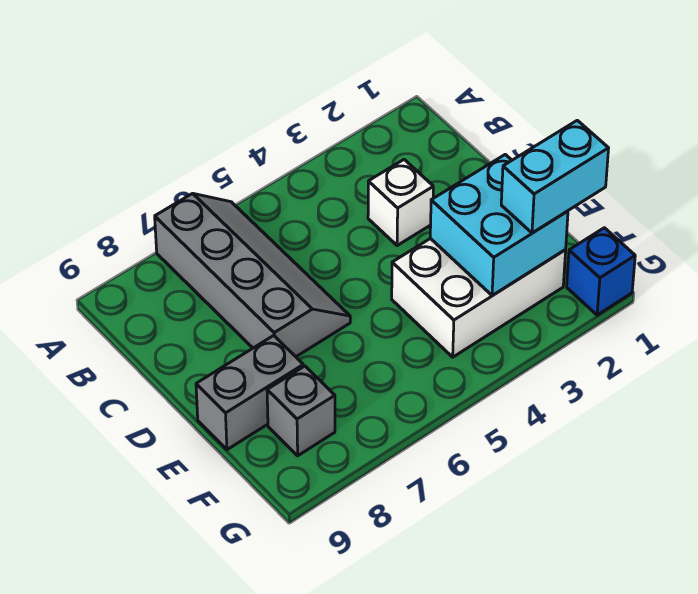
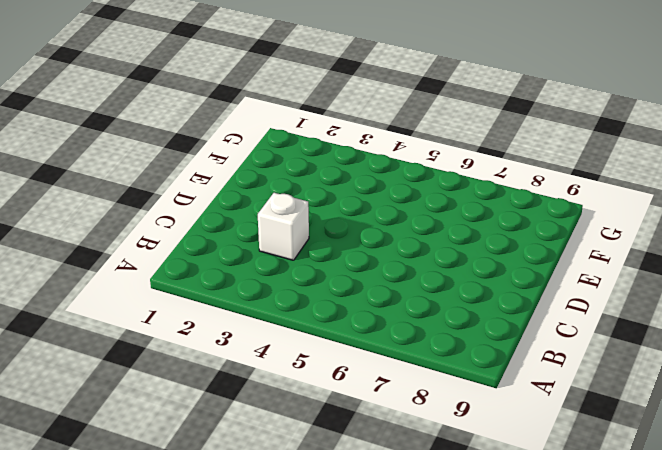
none -> grey 2x4 slope [155,193,350,357]
none -> white 2x3 brick [392,238,566,357]

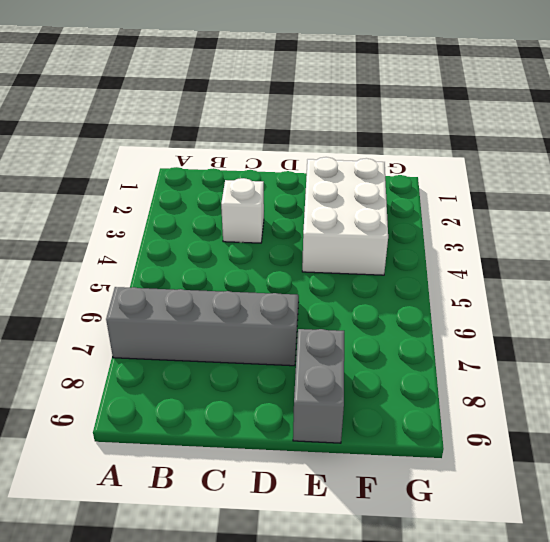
none -> grey 1x1 brick [267,366,335,456]
none -> blue 1x1 brick [567,228,635,315]

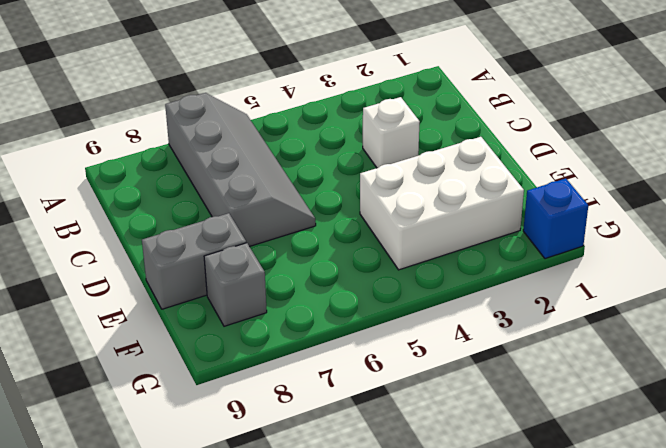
none -> cyan 2x2 brick [430,155,568,295]
none -> cyan 1x2 brick [501,120,609,233]

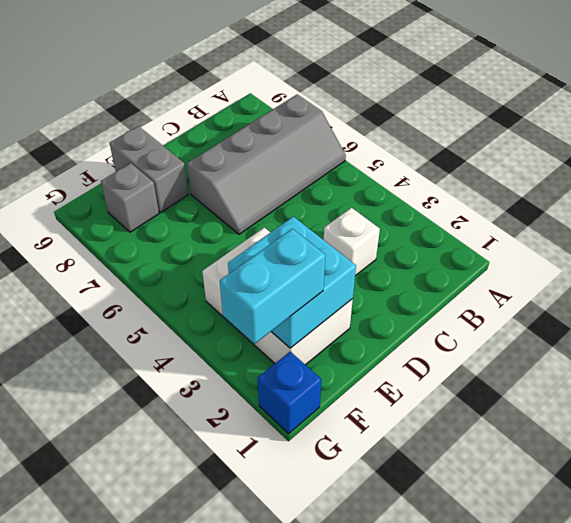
cyan 1x2 brick [220,229,325,344] -> cyan 1x2 brick turned to [501,120,609,233]

